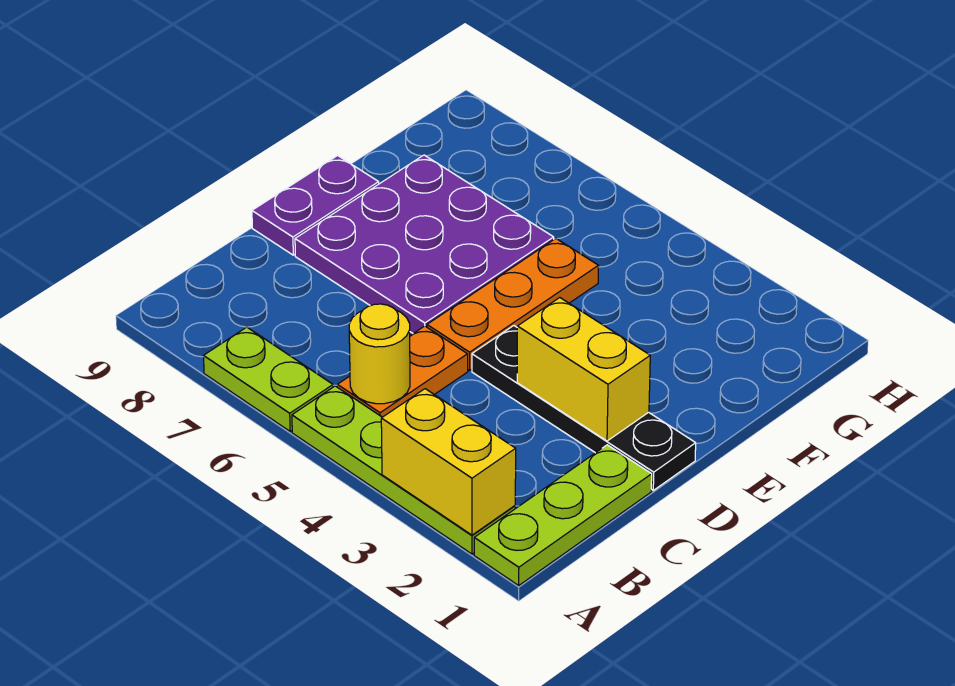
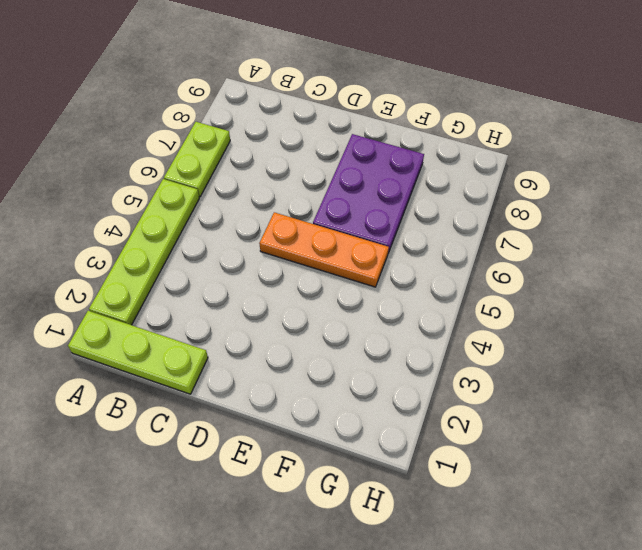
purple 2x3 plate [313,134,424,253] -> purple 3x3 plate [295,155,554,334]
none -> orange 1x2 plate [337,326,468,417]
none -> black 1x4 plate [472,326,696,490]

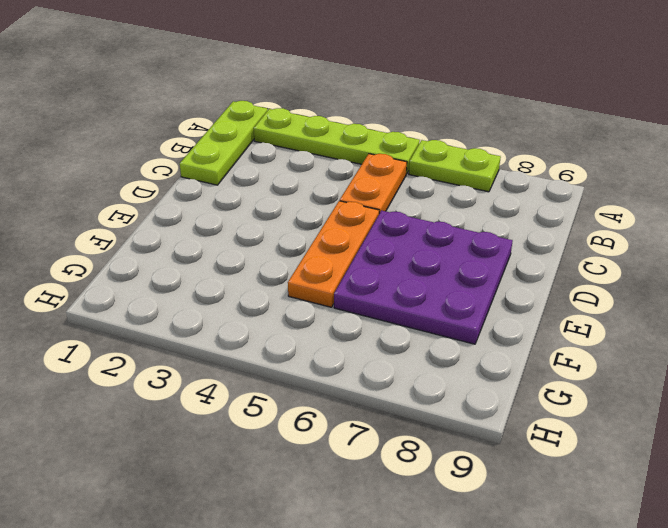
none -> black 1x4 plate [472,326,696,490]
none -> purple 1x2 plate [252,156,379,255]

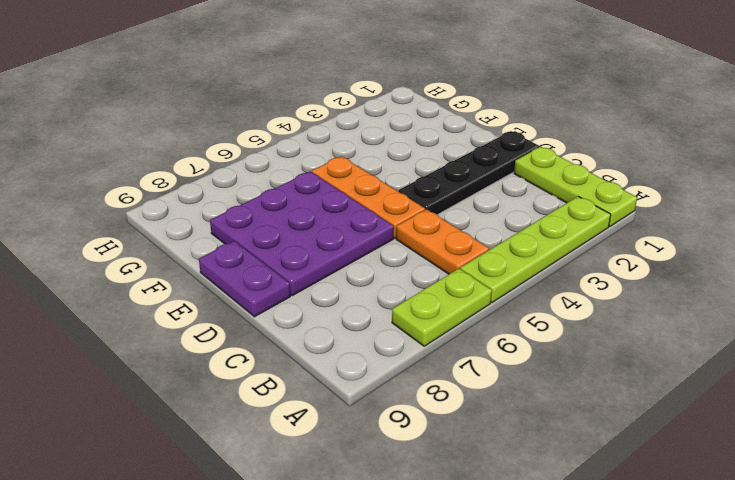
none -> yellow 1x2 brick [381,389,516,535]
none -> yellow 1x1 round brick [349,304,410,404]

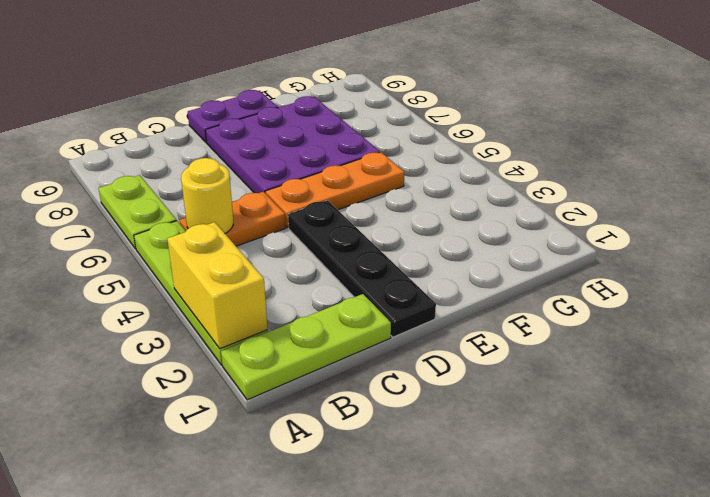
none -> yellow 1x2 brick [517,298,650,441]

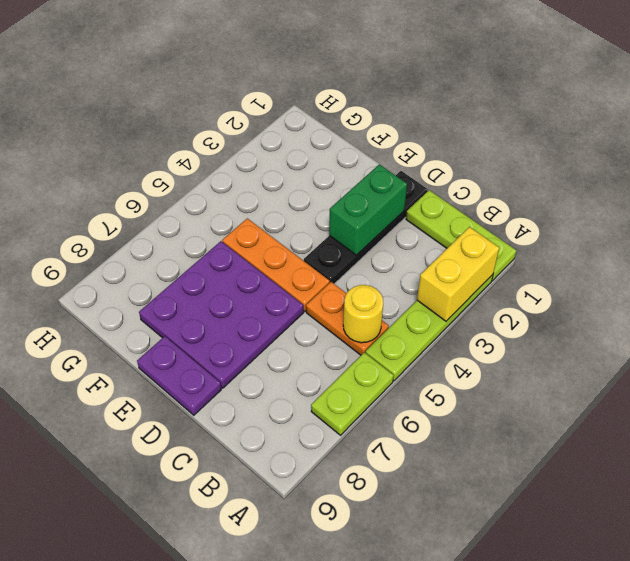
green 1x2 brick [329,164,407,255] -> yellow 1x2 brick [517,298,650,441]

